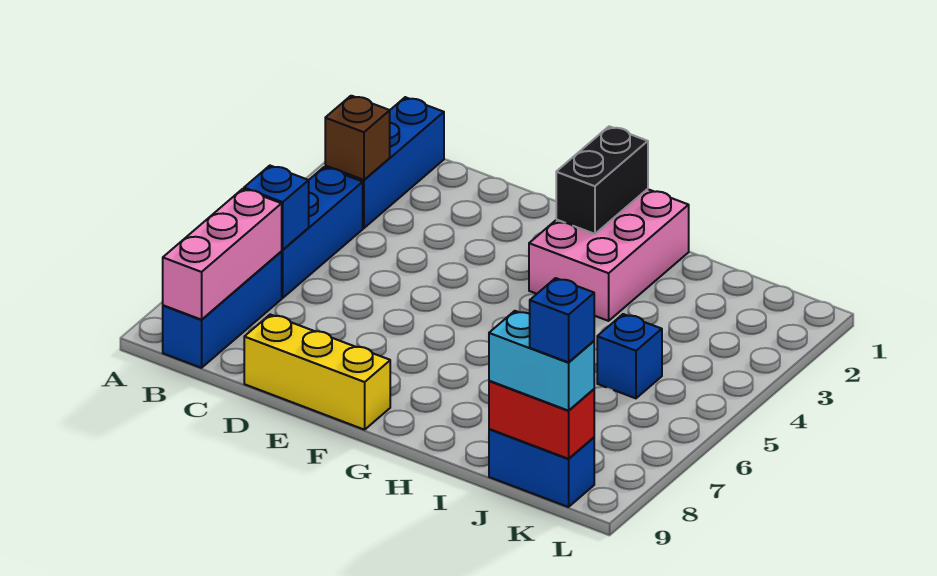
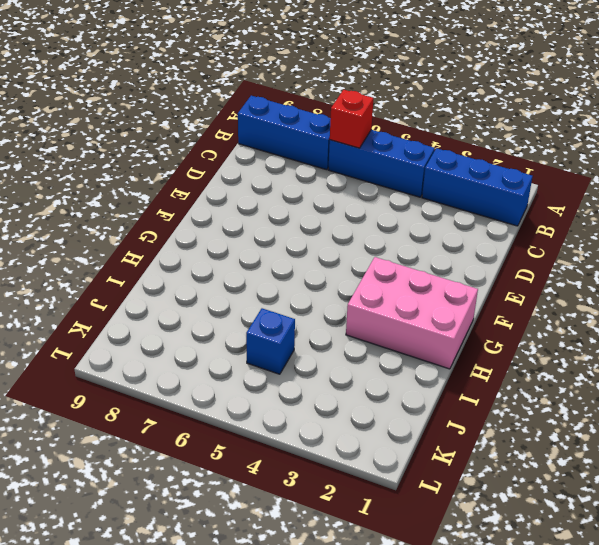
red 1x1 brick [330,90,373,148] -> blue 1x1 brick [244,166,309,250]
none -> yellow 1x3 brick [244,314,390,430]
none -> blue 1x2 brick [489,429,594,507]
none -> brown 1x1 brick [325,96,390,180]

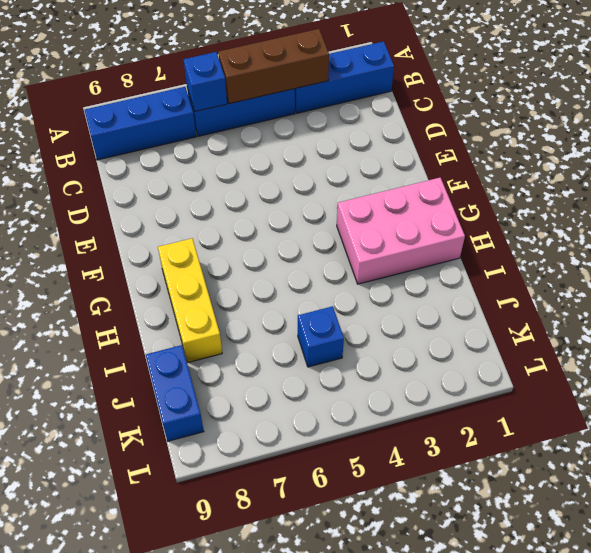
brown 1x3 brick [218,29,329,104] -> brown 1x1 brick [325,96,390,180]
yellow 1x3 brick [158,238,222,362] -> yellow 1x3 brick moved to [244,314,390,430]
none -> pink 1x3 brick [163,189,282,320]
none -> black 1x2 brick [556,126,648,234]
none -> red 1x2 brick [489,381,594,459]

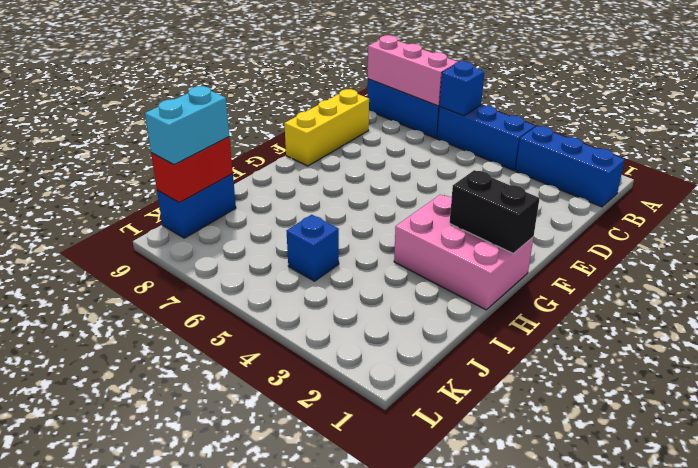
none -> brown 1x1 brick [325,96,390,180]
none -> blue 1x1 brick [530,278,594,362]

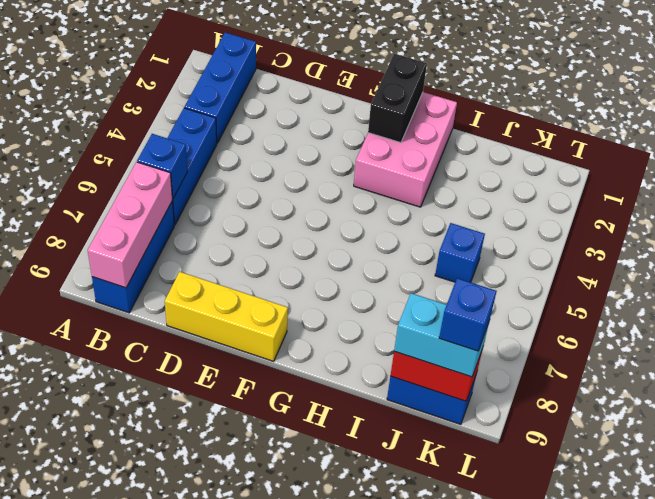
none -> brown 1x1 brick [325,96,390,180]

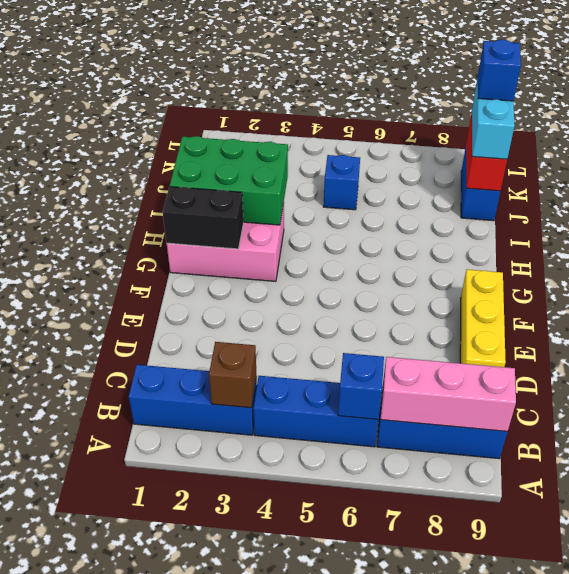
green 2x3 brick [170,136,288,225] -> none

